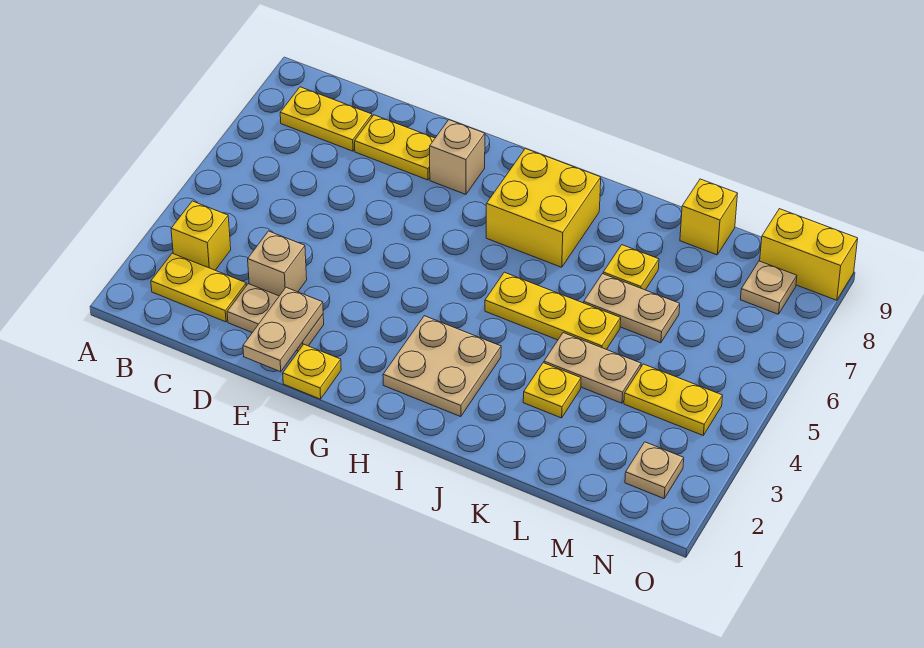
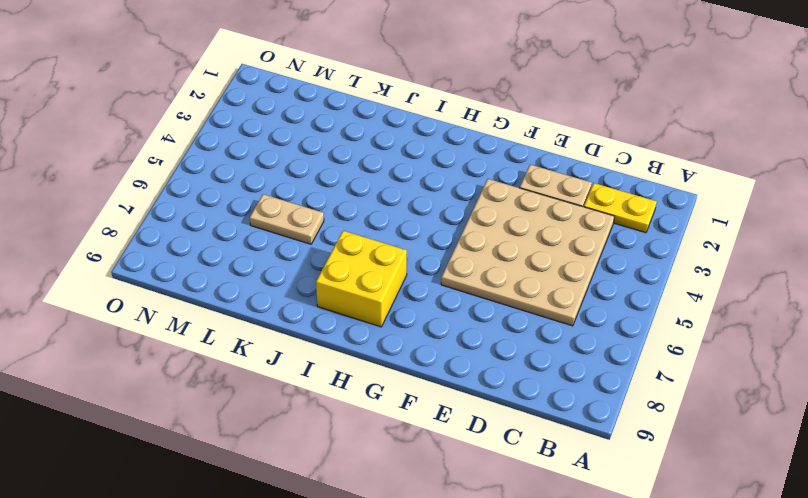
tan 4x4 plate [441,179,614,326] -> tan 1x1 brick [248,231,307,296]
none -> yellow 1x1 brick [171,201,231,270]
none -> yellow 1x2 plate [280,87,372,151]
none -> yellow 1x2 plate [355,115,435,180]

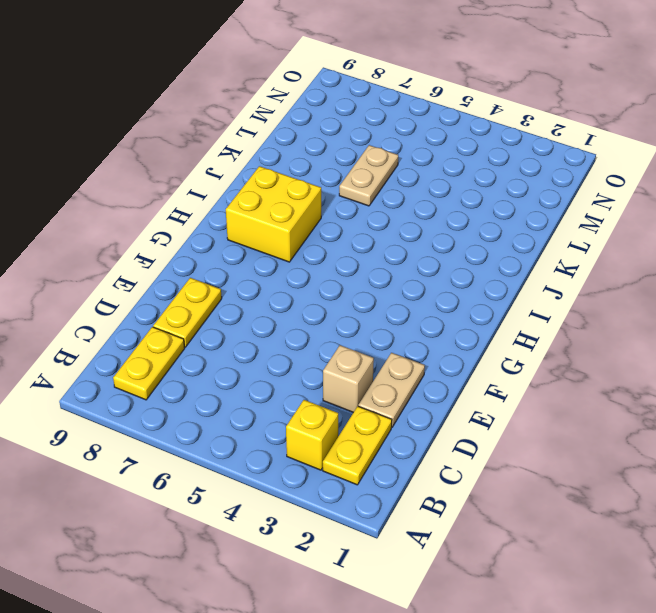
none -> yellow 1x1 plate [283,344,341,399]
none -> tan 1x1 brick [430,120,485,194]
none -> tan 2x2 plate [383,316,501,417]

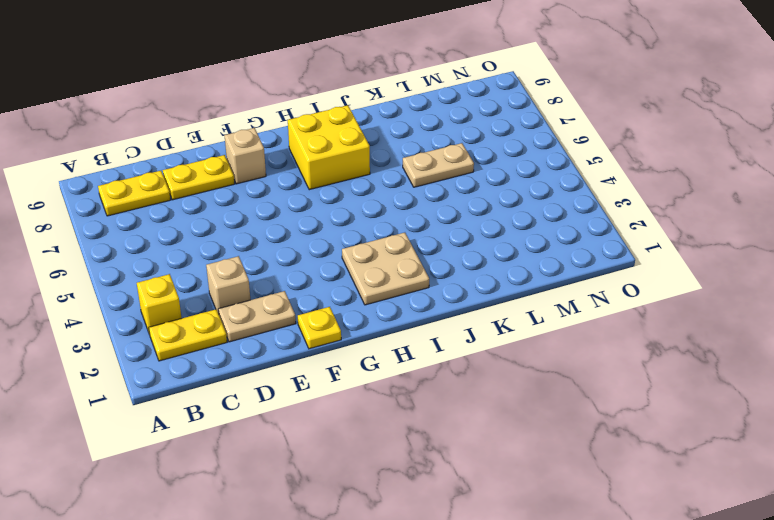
none -> yellow 1x3 plate [485,272,621,349]
none -> yellow 1x1 plate [523,363,581,418]
none -> tan 1x2 plate [544,333,641,403]

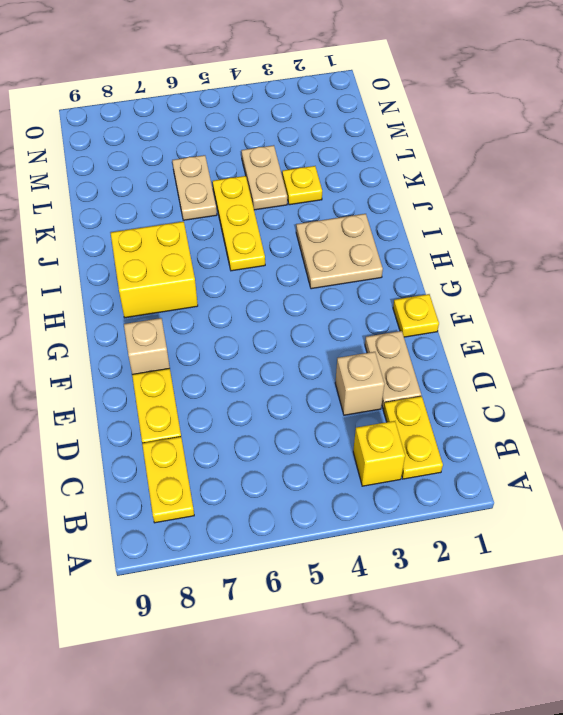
none -> yellow 1x1 plate [603,245,659,290]
none -> yellow 1x1 brick [680,179,738,255]
none -> yellow 1x2 plate [624,364,723,435]

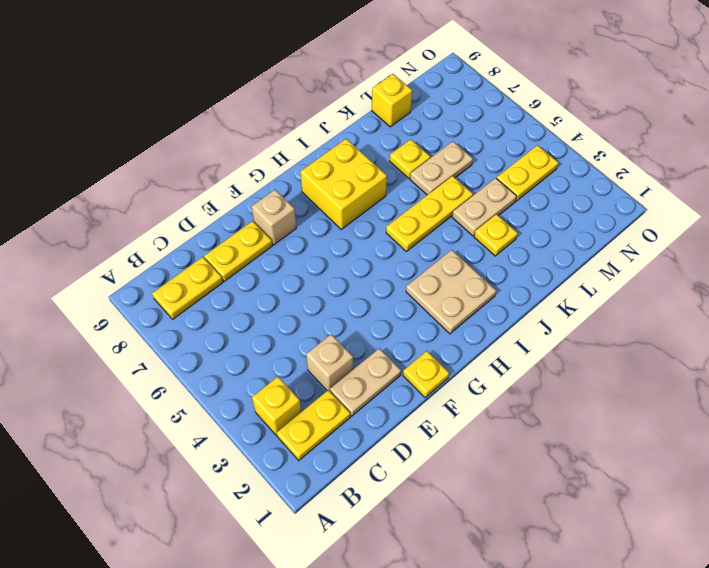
none -> tan 1x1 plate [625,442,684,499]
none -> tan 1x1 plate [740,261,797,314]
none -> yellow 1x2 brick [760,209,858,300]

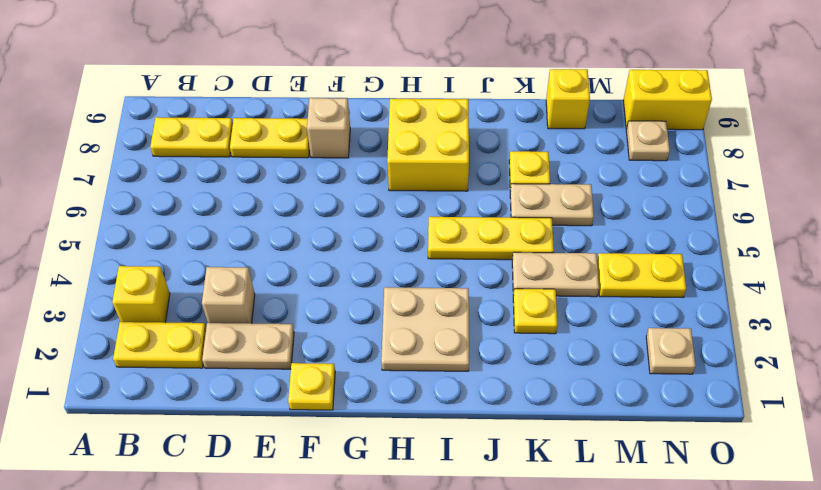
none -> tan 1x2 plate [243,287,323,372]

